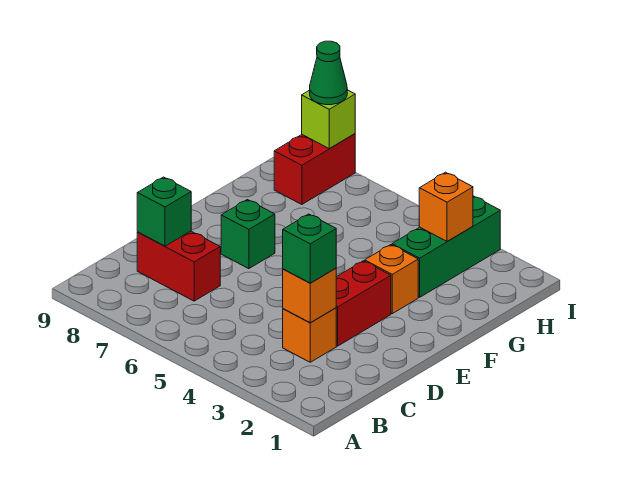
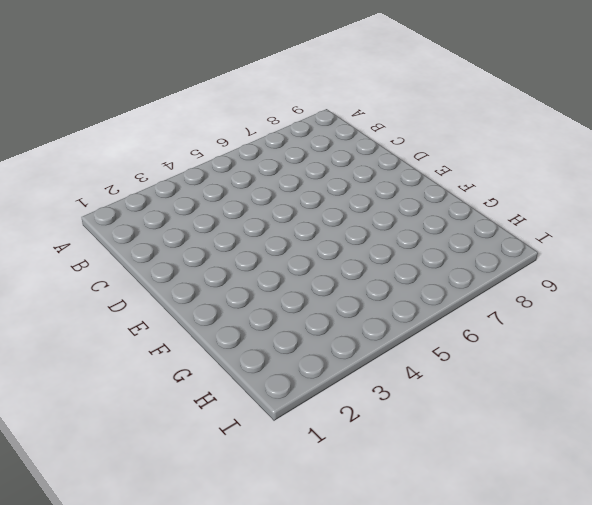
none -> orange 1x1 brick [283,308,336,362]
none -> red 1x2 brick [137,231,220,301]
none -> red 1x2 brick [336,261,391,346]

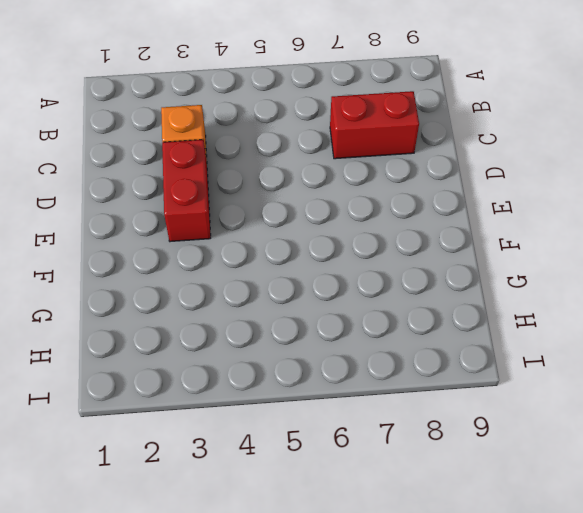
none -> green 1x1 brick [221,200,275,269]
none -> orange 1x1 brick [365,245,418,314]
none -> green 1x3 brick [392,196,500,297]

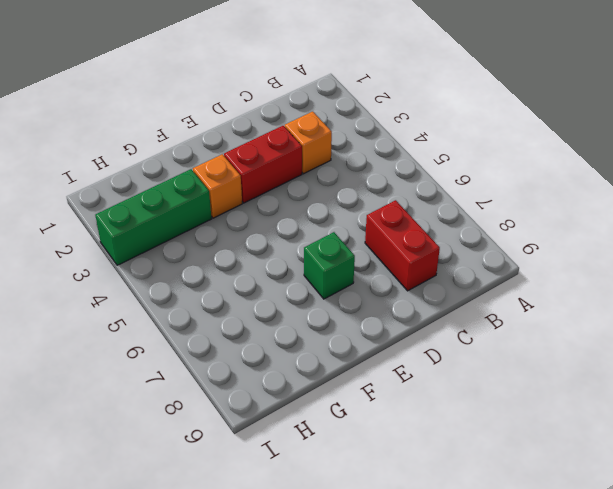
none -> red 1x2 brick [274,134,355,204]
none -> orange 1x1 brick [283,268,336,323]
none -> green 1x1 brick [137,177,191,246]

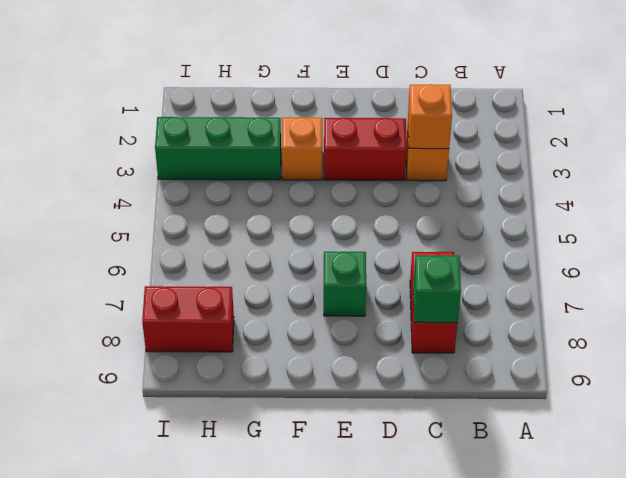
none -> orange 1x1 brick [419,172,473,241]
none -> lime 1x1 brick [302,90,355,149]
none -> green 1x1 brick [283,214,336,283]

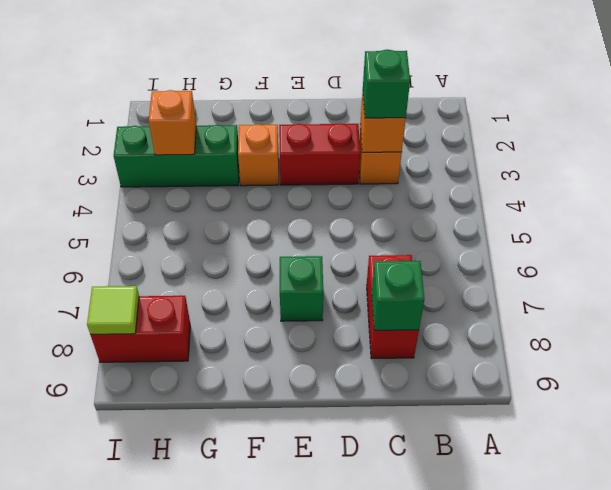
lime 1x1 tile [87,286,139,334] -> lime 1x1 brick [302,90,355,149]
none -> green 1x1 cone [310,41,347,105]

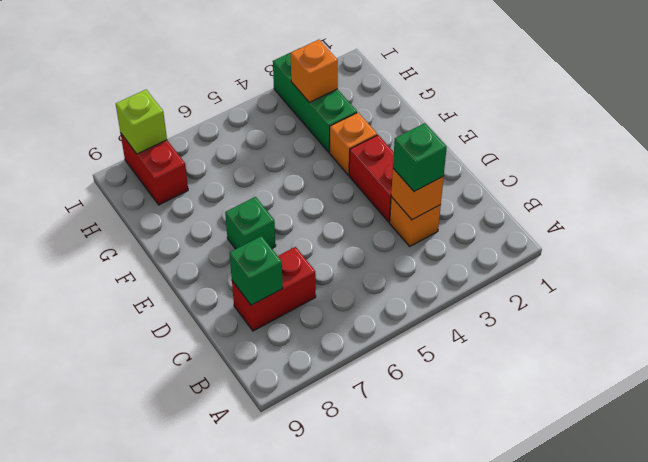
none -> green 1x1 cone [310,41,347,105]

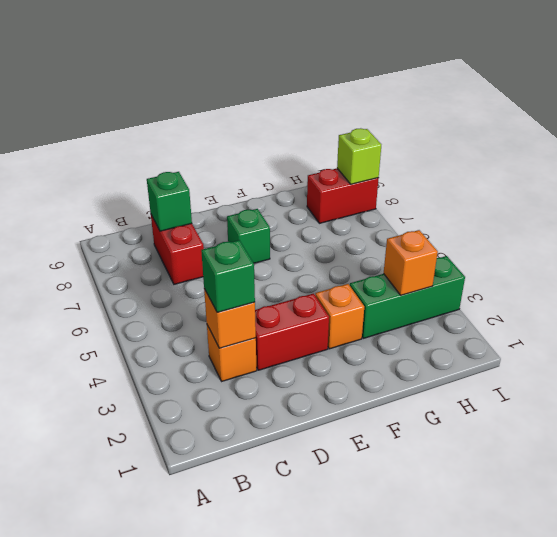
none -> green 1x1 cone [310,41,347,105]

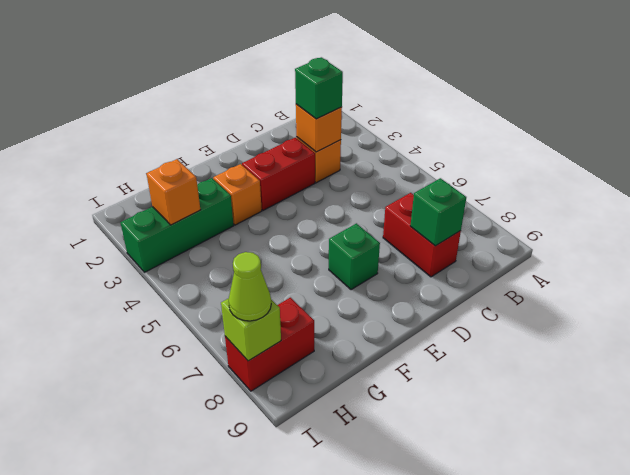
lime 1x1 cone [229,252,271,321] -> green 1x1 cone [310,41,347,105]

